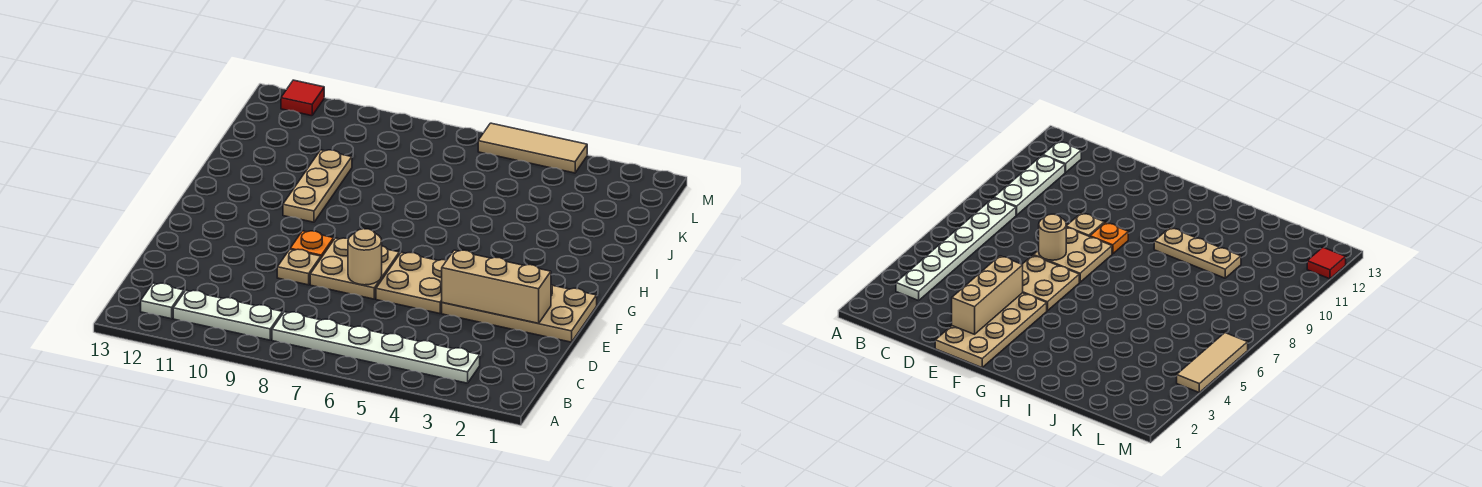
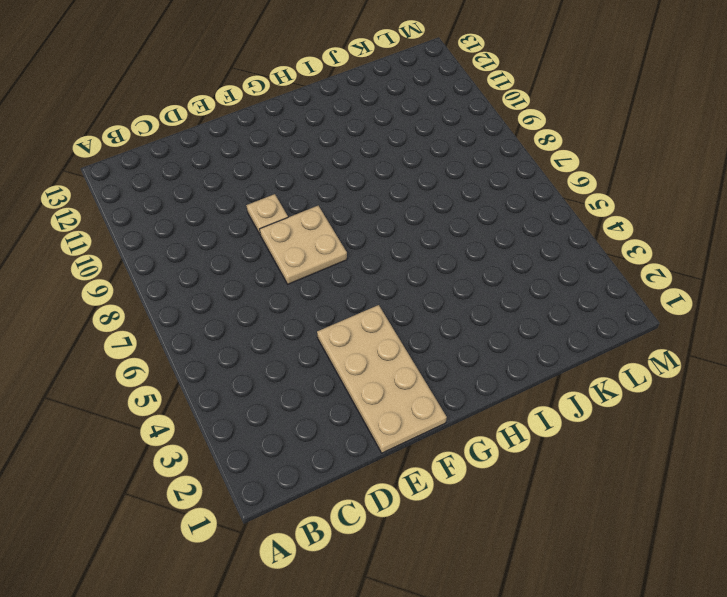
none -> white 1x6 plate [272,312,480,383]
none -> white 1x3 plate [173,290,283,340]
none -> white 1x1 plate [141,283,184,319]

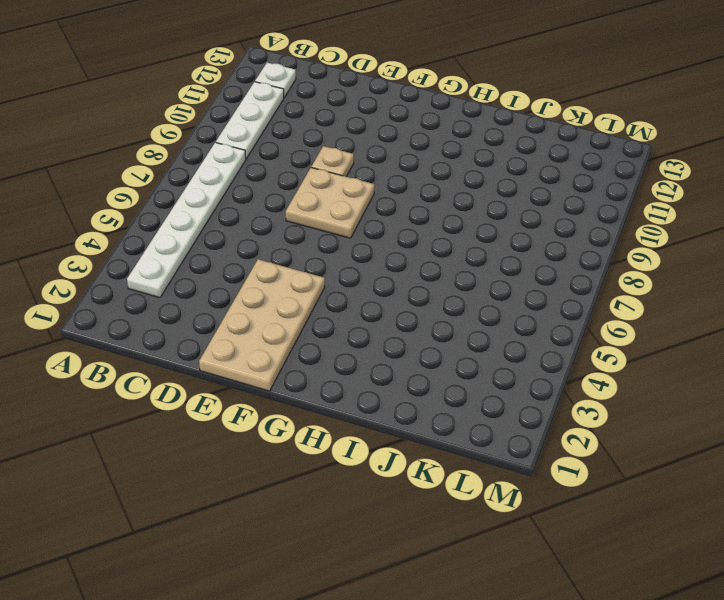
none -> tan 2x2 plate [376,252,447,314]
none -> orange 1x1 plate [290,231,334,258]
none -> tan 1x3 plate [283,150,352,222]

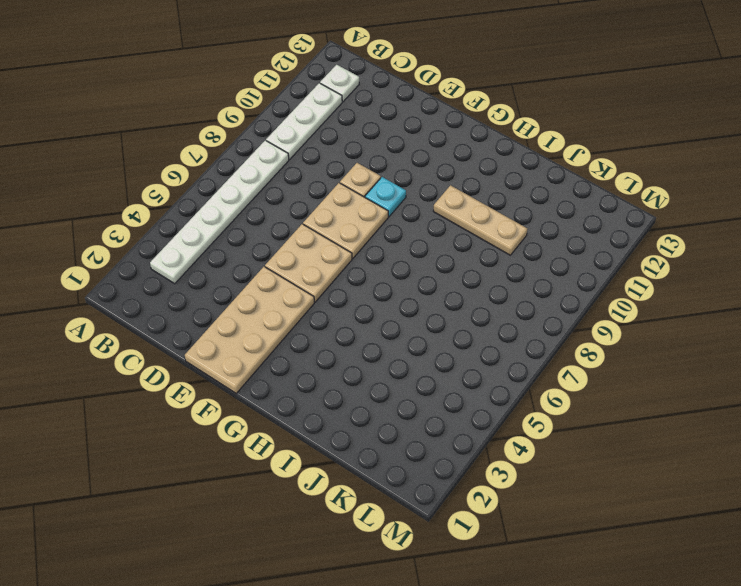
cyan 1x1 plate [365,177,406,217] -> orange 1x1 plate [290,231,334,258]
none -> tan 1x3 tile [478,123,587,173]
none -> red 1x1 tile [281,80,324,116]
none -> tan 1x3 brick [442,250,551,323]

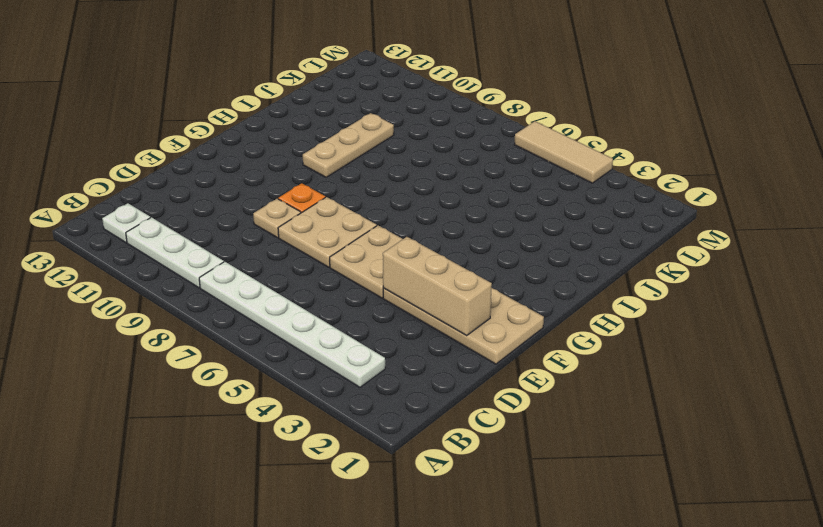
none -> red 1x1 tile [281,80,324,116]
none -> tan 1x1 round brick [348,229,382,285]

